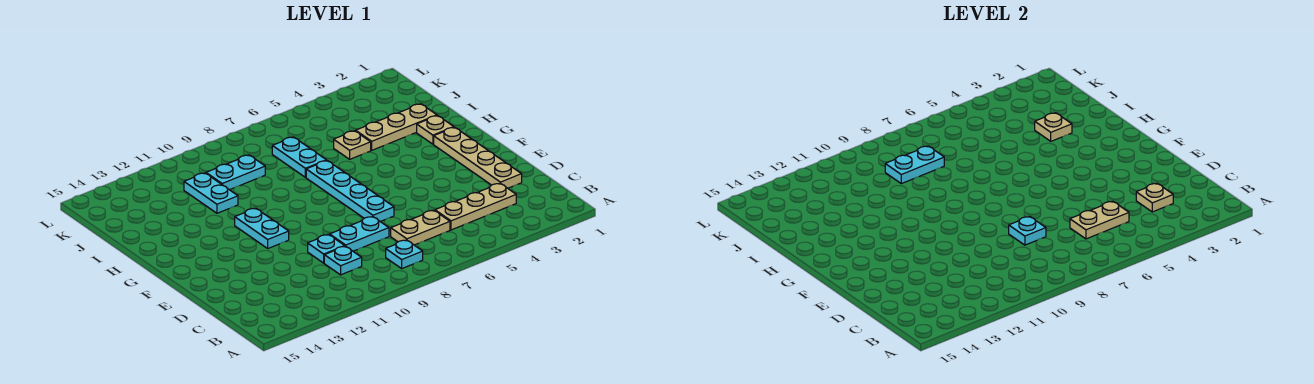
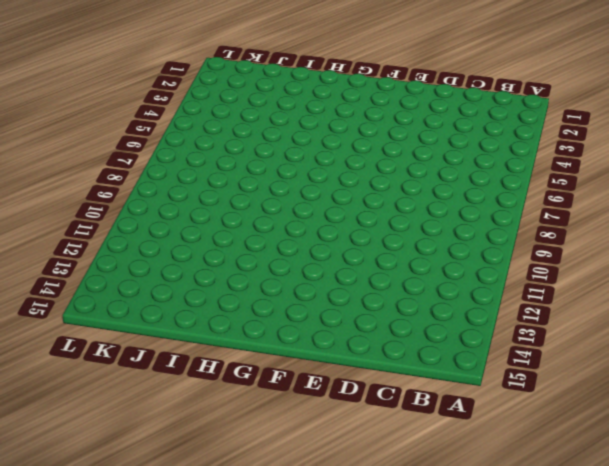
none -> cyan 1x1 plate [386,240,423,268]
none -> tan 1x3 plate [435,183,516,230]
none -> tan 1x2 plate [391,210,450,245]

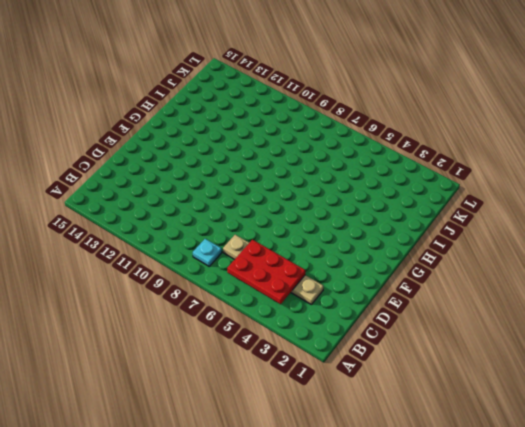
red 2x3 plate [227,240,305,304] -> tan 1x2 plate [1070,201,1129,239]
none -> cyan 1x1 plate [324,246,362,275]
none -> tan 1x4 plate [434,127,522,188]
none -> cyan 1x2 plate [330,217,389,251]

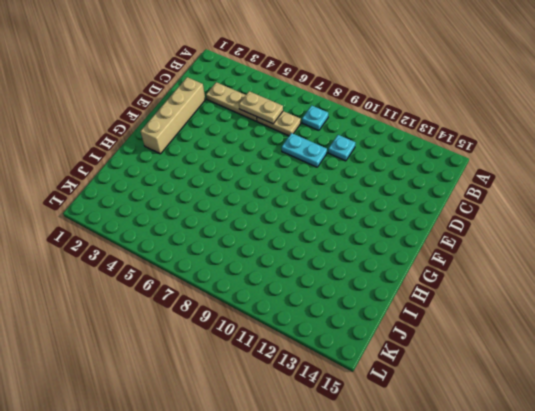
tan 1x4 brick [141,77,205,154] -> tan 1x4 plate [434,127,522,188]
none -> cyan 1x1 plate [308,235,345,263]
none -> cyan 1x4 plate [306,161,394,222]
none -> cyan 1x2 plate [235,208,289,248]

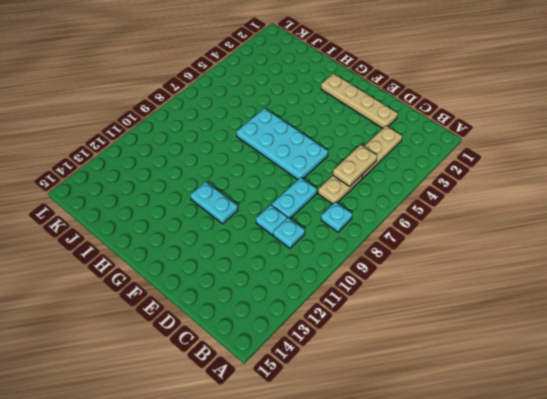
cyan 2x4 plate [236,108,328,179] -> cyan 1x4 plate [306,161,394,222]
none -> tan 1x1 plate [417,116,454,144]
none -> tan 1x3 plate [356,104,437,150]
none -> tan 1x1 plate [334,131,371,159]

